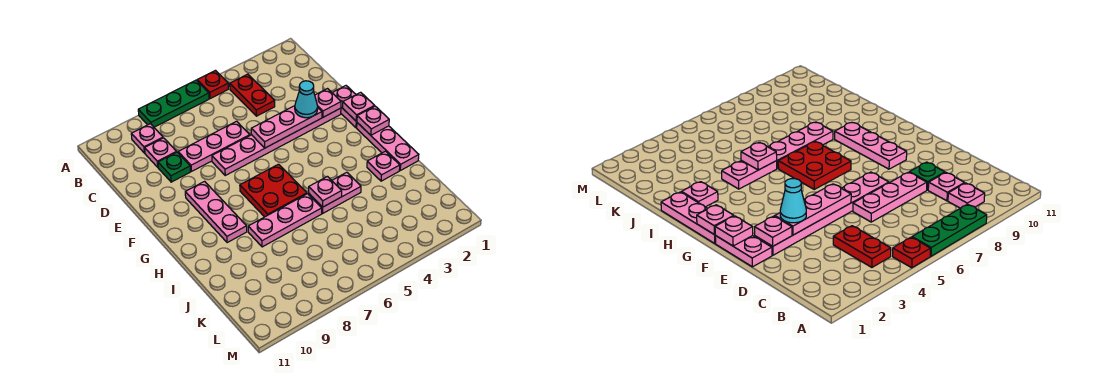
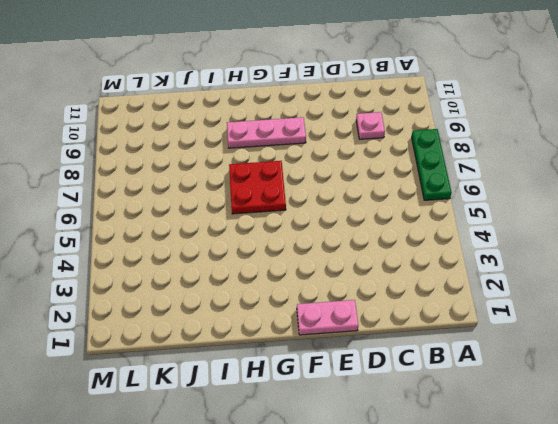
none -> red 1x1 plate [197,70,228,99]
none -> red 1x2 plate [230,74,275,116]
none -> pink 1x1 plate [131,124,163,153]

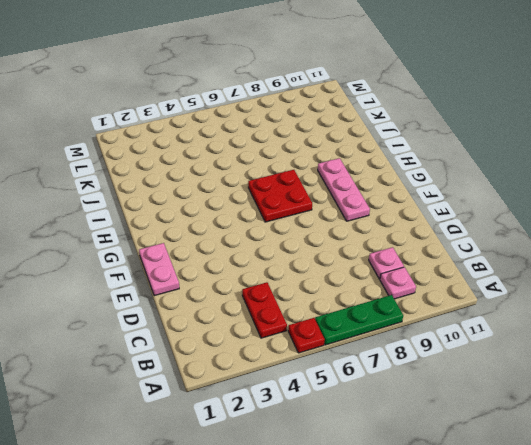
none -> pink 1x3 plate [178,121,250,171]
none -> green 1x1 plate [158,152,190,182]
none -> pink 1x6 plate [212,108,341,175]

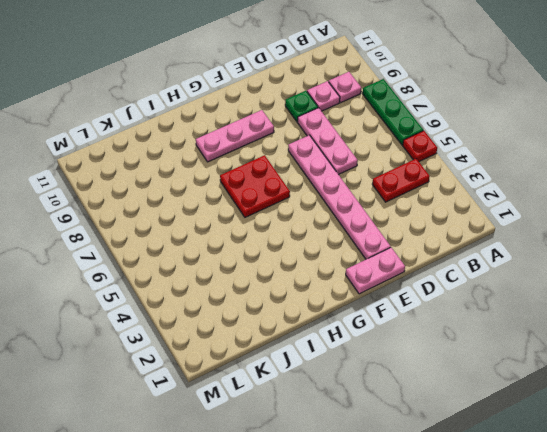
none -> pink 1x3 plate [357,123,419,170]
none -> pink 1x1 plate [367,151,400,181]
none -> pink 1x2 plate [309,172,361,213]

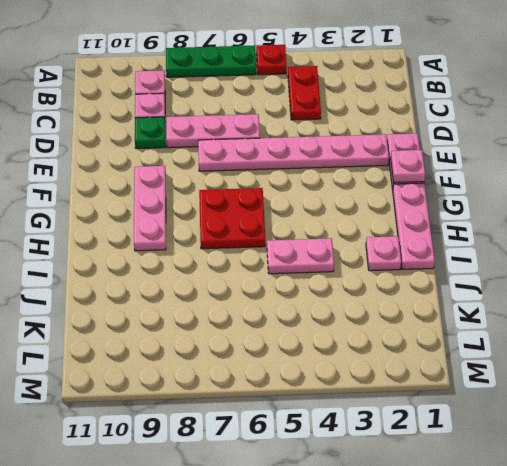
none -> pink 1x3 plate [248,194,322,247]
none -> pink 1x1 plate [315,89,341,117]
none -> pink 1x3 plate [251,106,322,148]

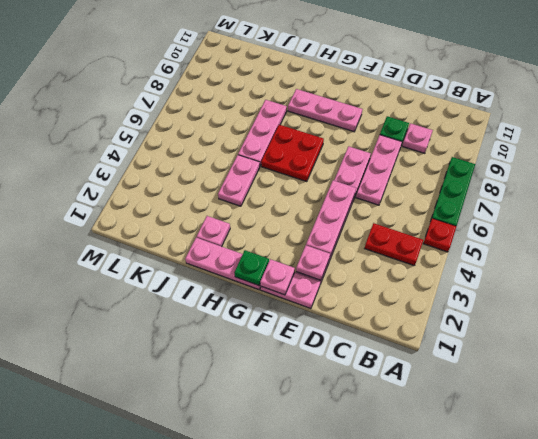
green 1x1 plate [234,250,269,285] -> pink 1x1 plate [357,106,389,135]
none -> pink 1x1 plate [131,124,163,153]
none -> pink 1x1 plate [309,176,342,207]
none -> cyan 1x1 cone [295,81,318,118]

